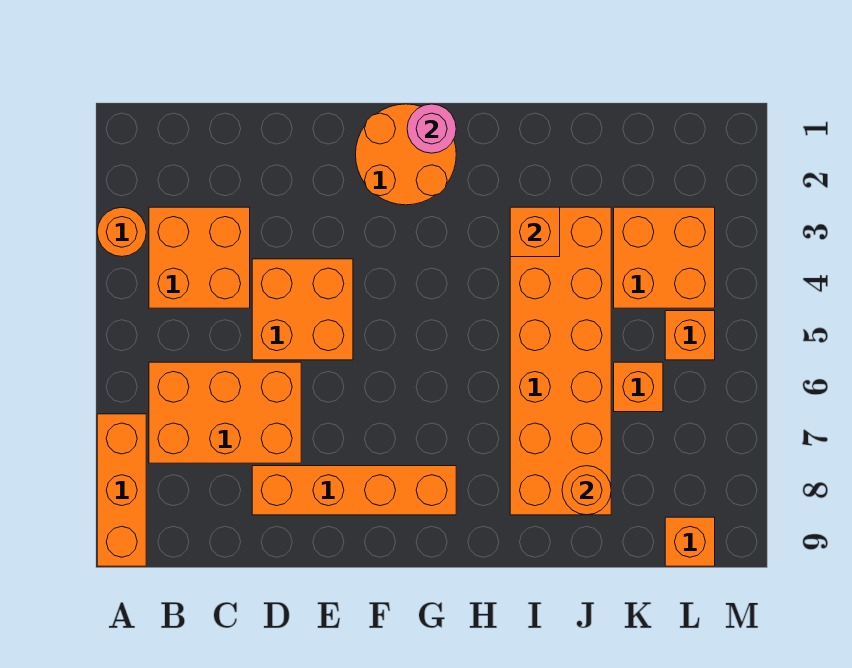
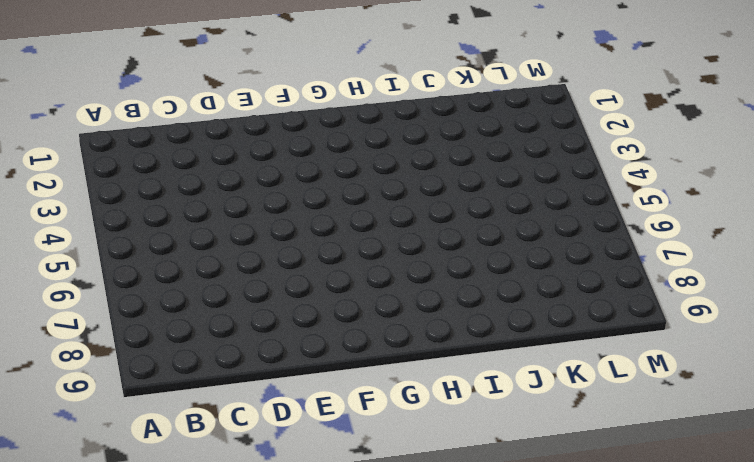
none -> orange 1x1 round brick [97,207,146,257]
none -> orange 1x3 brick [97,414,146,566]
none -> orange 2x2 brick [149,207,250,308]

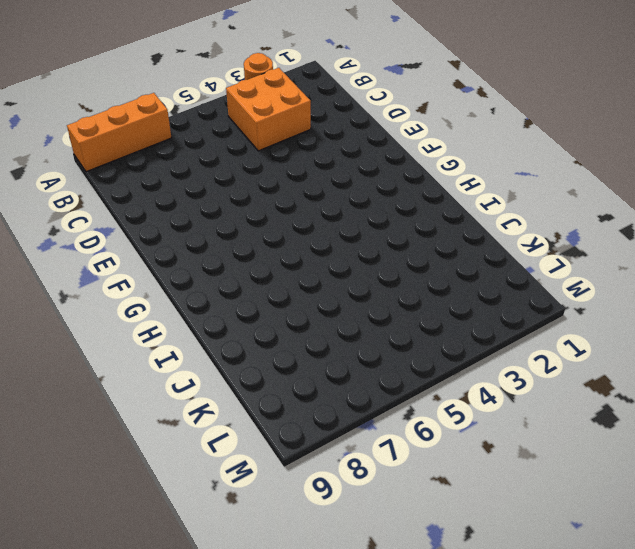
none -> orange 2x3 brick [149,362,301,463]
none -> orange 2x2 brick [252,259,353,360]
none -> orange 1x4 brick [252,466,456,515]

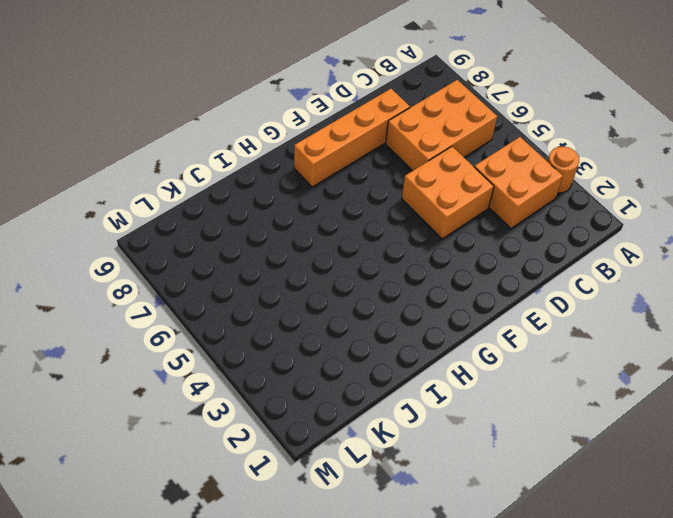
none -> orange 1x3 brick [97,414,146,566]
none -> orange 2x2 round brick [356,104,456,205]
none -> orange 2x6 brick [510,207,611,515]

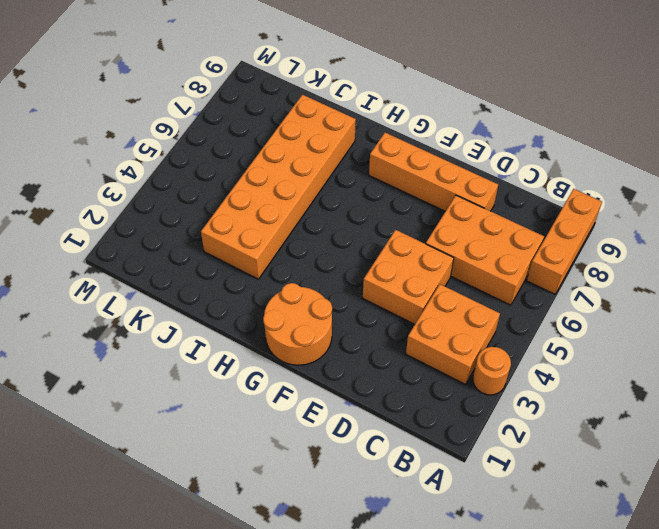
none -> orange 2x2 brick [614,207,715,308]
none -> orange 1x1 brick [614,362,663,412]
none -> orange 1x1 brick [665,311,715,360]

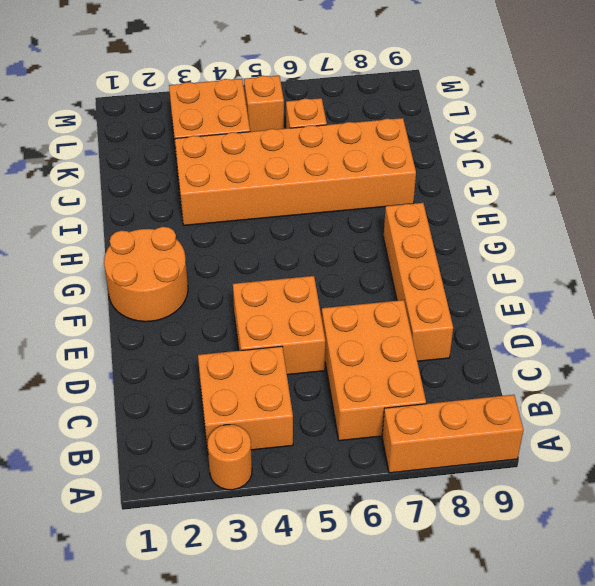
none -> orange 1x1 brick [665,517,715,566]
none -> pink 1x1 round brick [407,104,456,153]
none -> orange 1x1 brick [510,207,560,257]

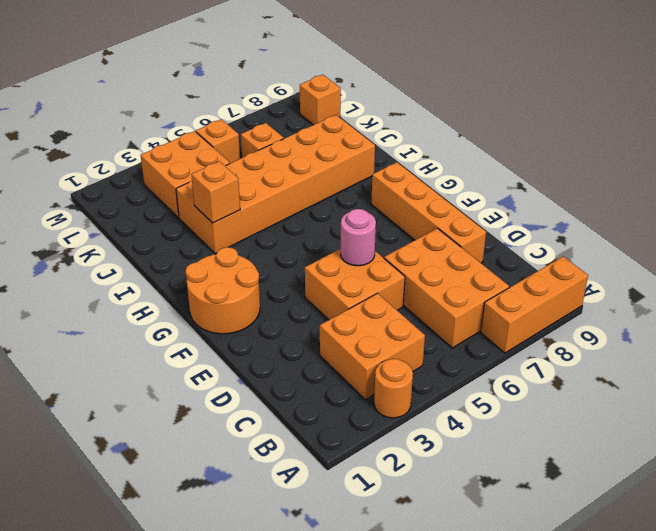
pink 1x1 round brick [341,209,376,266] -> pink 1x1 round brick moved to [407,104,456,153]
none -> orange 1x1 round brick [562,466,611,515]

